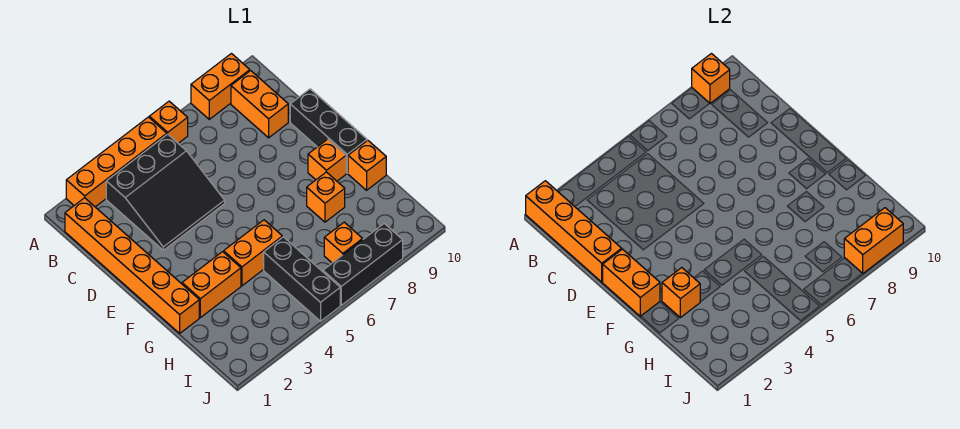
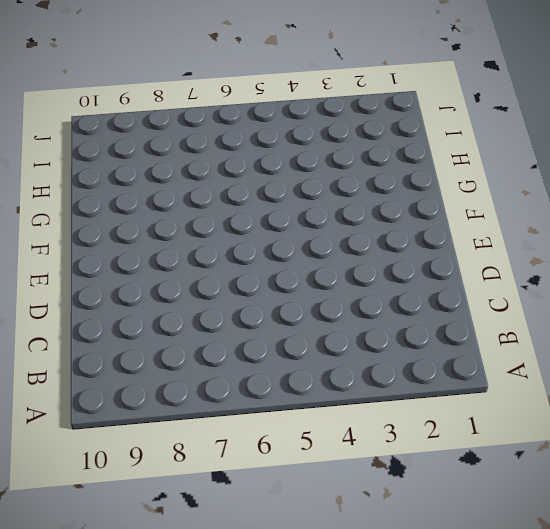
none -> orange 1x4 brick [66,117,167,207]
none -> orange 1x1 brick [149,101,188,143]
none -> orange 1x2 brick [191,54,250,119]

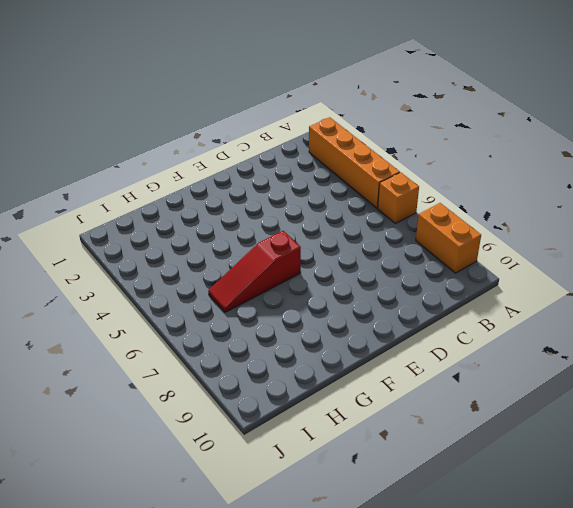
red 1x3 slope [208,231,301,312] -> none
none -> orange 1x6 brick [65,198,199,333]
none -> black 3x3 slope [106,134,225,250]
none -> orange 1x2 brick [231,71,288,138]

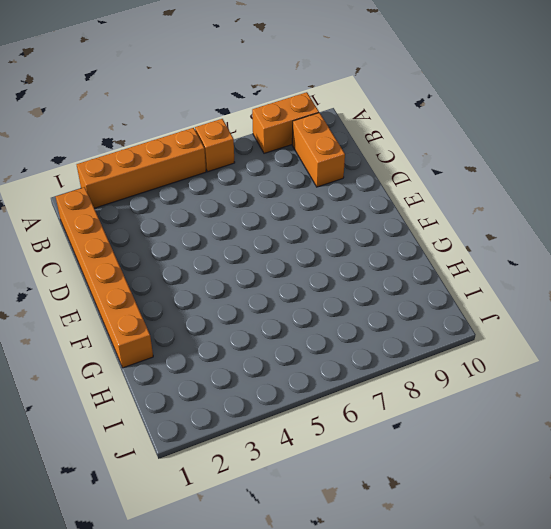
none -> black 3x3 slope [106,134,225,250]
none -> black 1x3 brick [290,89,367,173]
none -> orange 1x1 brick [308,139,346,181]

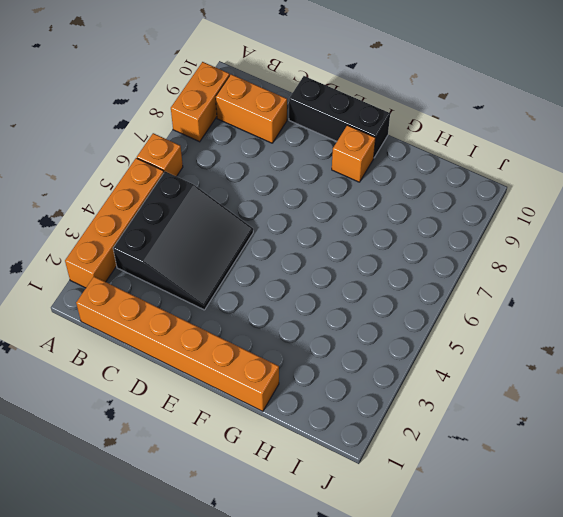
none -> orange 1x2 brick [182,252,241,318]
none -> orange 1x2 brick [224,220,282,286]
none -> orange 1x1 brick [307,172,345,222]

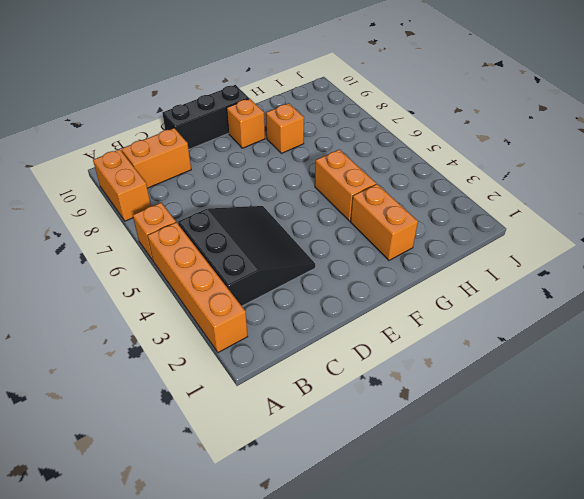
none -> orange 1x6 brick [65,198,199,333]
none -> orange 1x1 brick [348,140,386,190]
none -> black 1x3 brick [264,237,340,321]

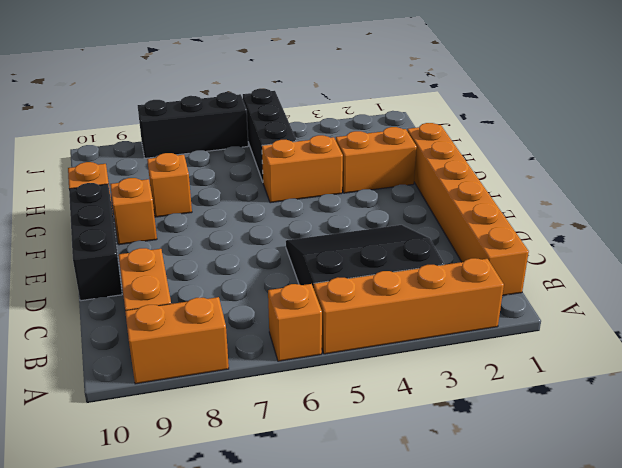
none -> orange 1x1 brick [324,222,363,263]
none -> orange 1x4 brick [526,181,622,282]
none -> orange 1x1 brick [692,54,730,103]

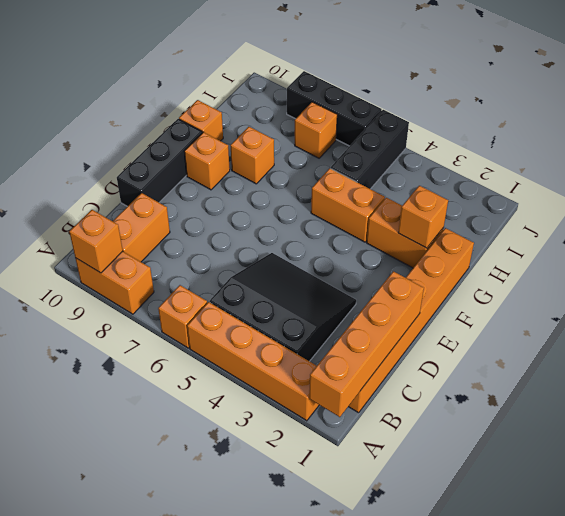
none -> orange 1x2 brick [603,249,660,316]
none -> orange 1x2 brick [844,208,903,273]

